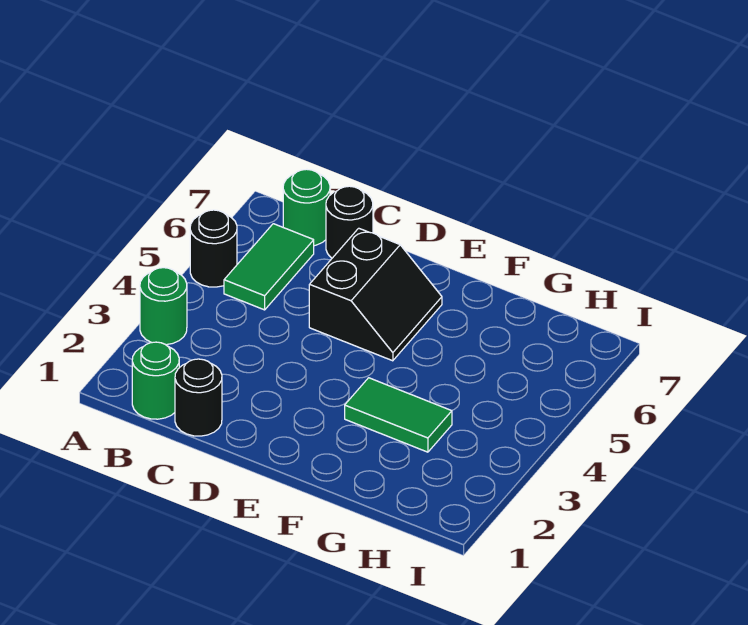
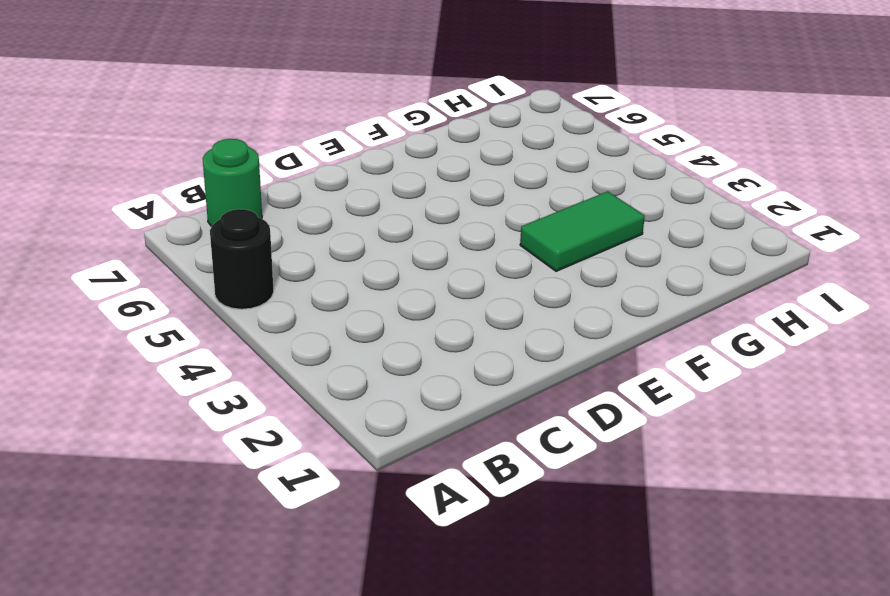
none -> green 1x1 round brick [140,268,187,345]
none -> green 1x1 round brick [132,342,179,419]

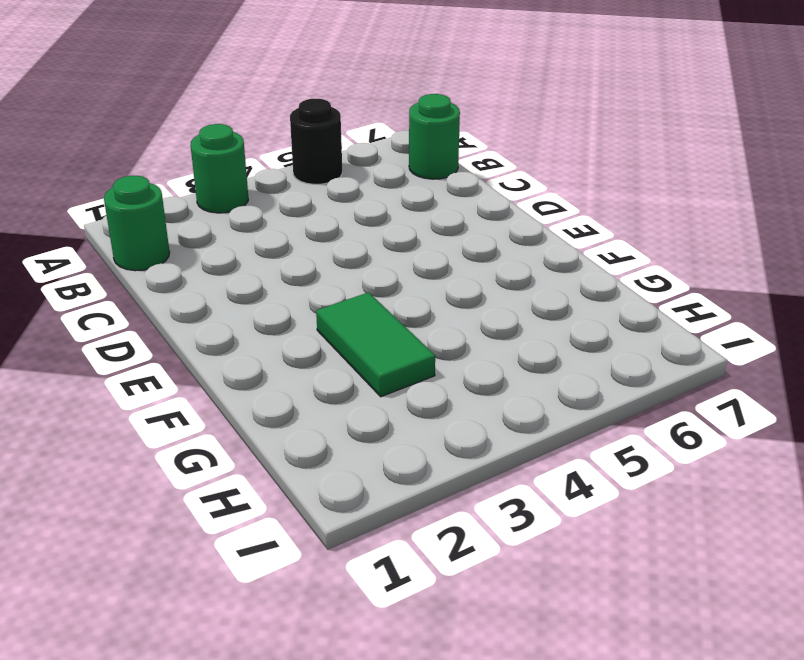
none -> green 1x2 tile [224,224,314,310]
none -> black 1x1 round brick [175,359,222,436]

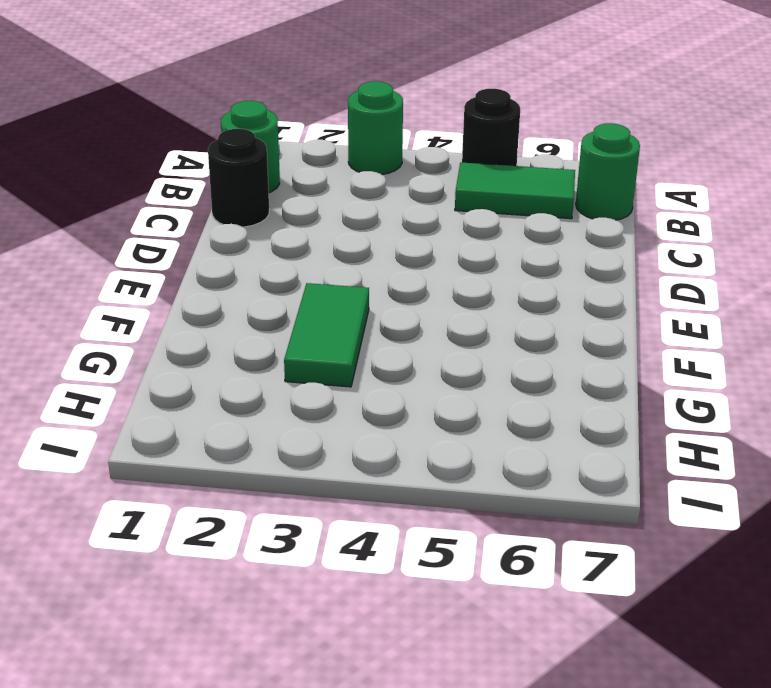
none -> black 1x1 round brick [326,186,373,258]
none -> black 2x2 slope [309,228,442,361]

